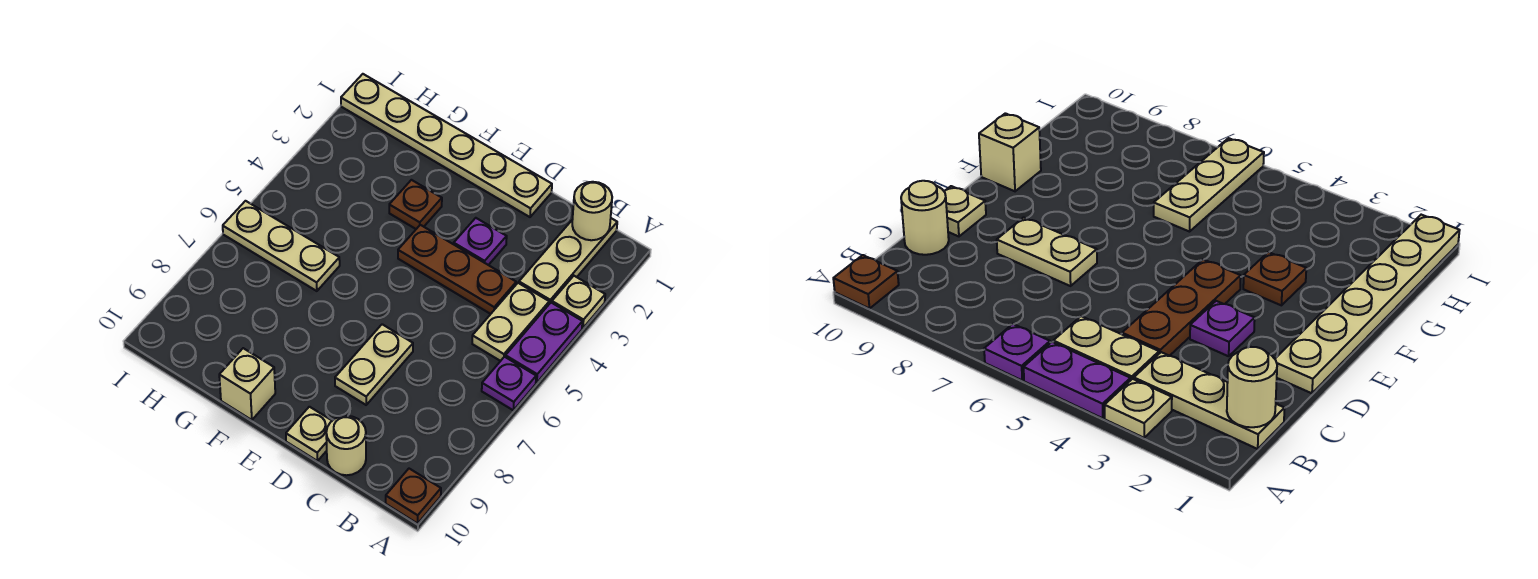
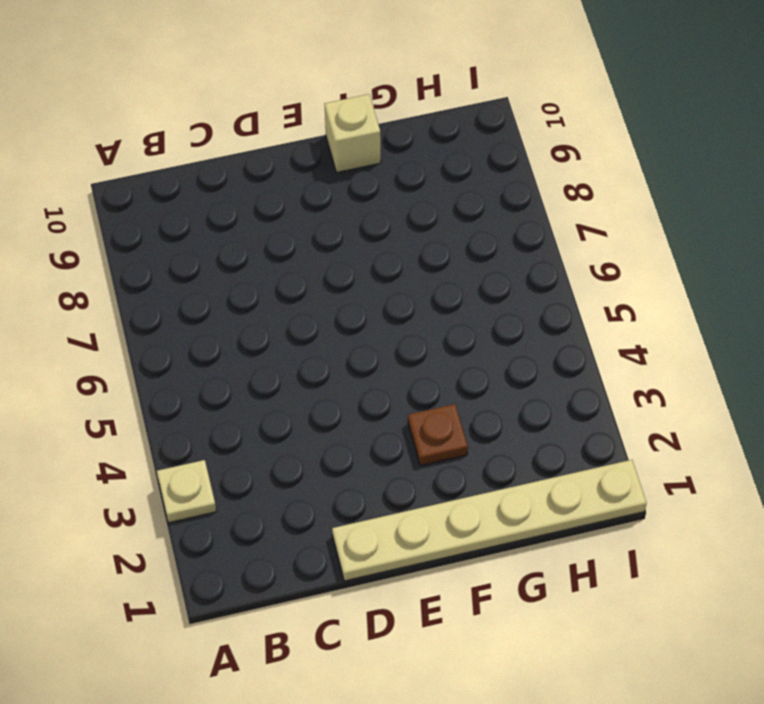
none -> purple 1x2 plate [506,303,582,383]
none -> purple 1x1 plate [482,357,536,410]
none -> brown 1x1 plate [386,469,441,523]

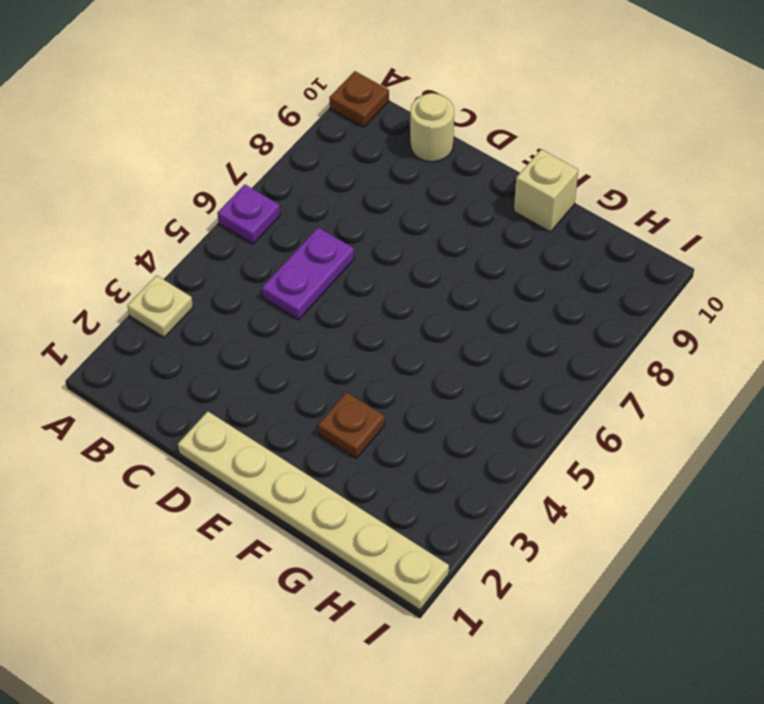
purple 1x2 plate [262,227,354,320] -> purple 1x2 plate moved to [506,303,582,383]
none -> tan 1x3 plate [519,218,617,304]
none -> tan 1x2 plate [472,283,549,361]
none -> brown 1x3 plate [398,225,516,314]

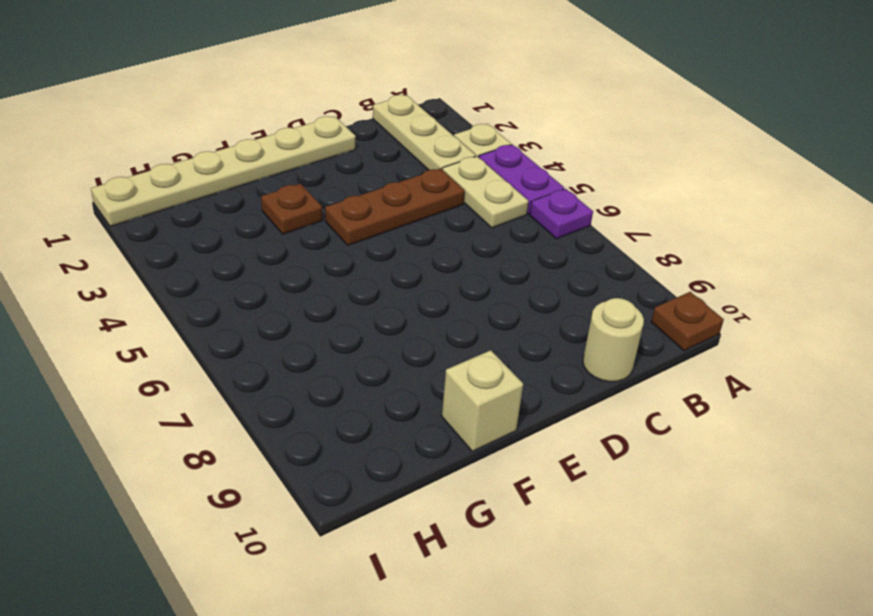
none -> purple 1x1 plate [454,218,507,265]
none -> tan 1x2 plate [335,324,413,405]
none -> tan 1x1 plate [286,407,332,461]

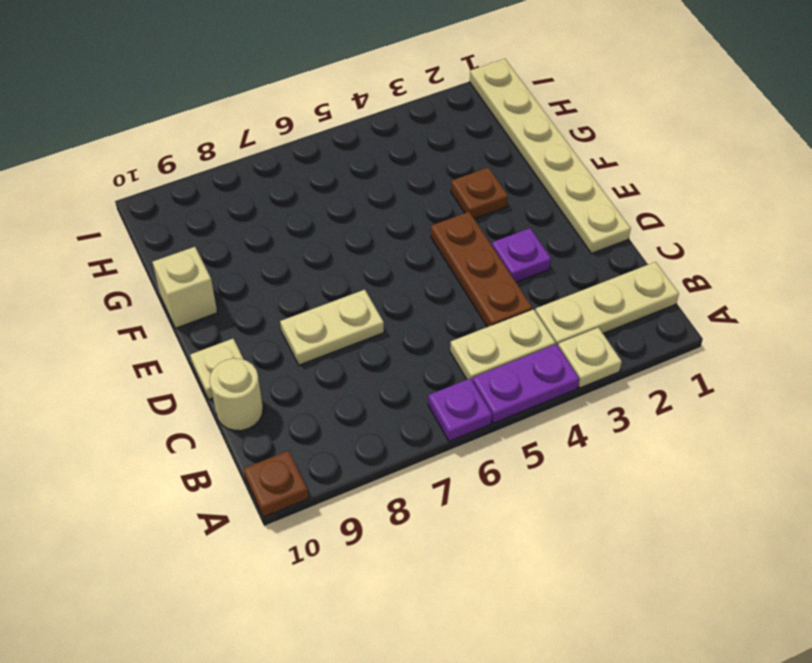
none -> tan 1x3 plate [223,201,340,291]
none -> tan 1x1 round brick [572,182,612,240]

